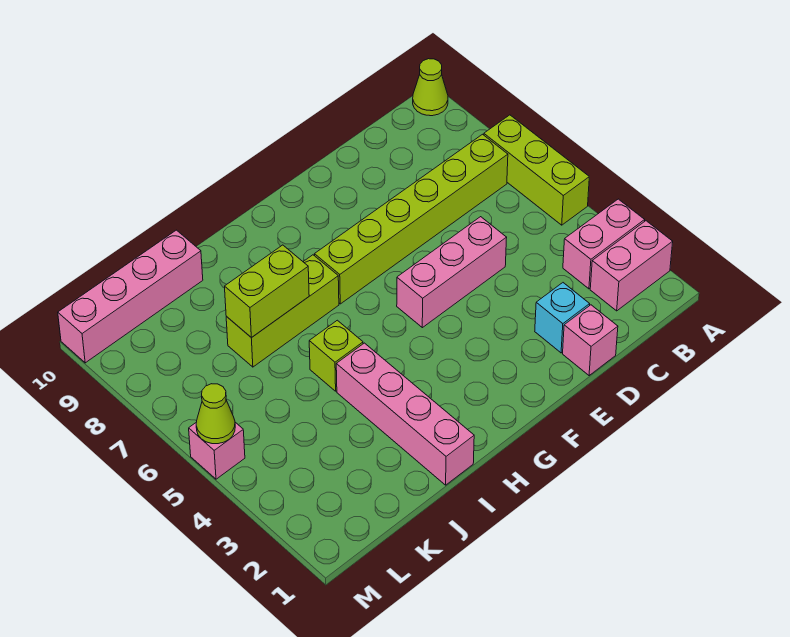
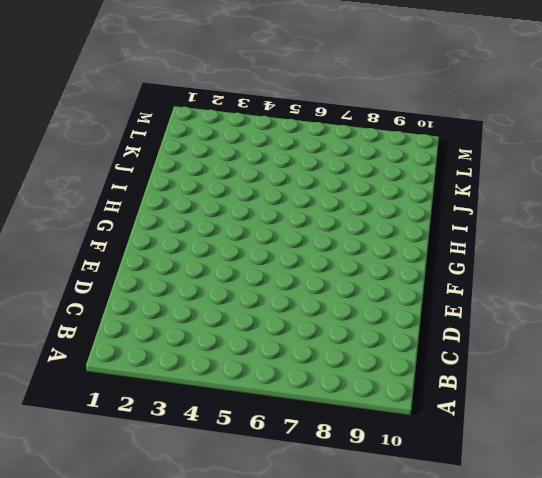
none -> pink 1x2 brick [590,221,673,311]
none -> pink 1x2 brick [563,199,645,289]
none -> lime 1x3 brick [484,115,589,225]

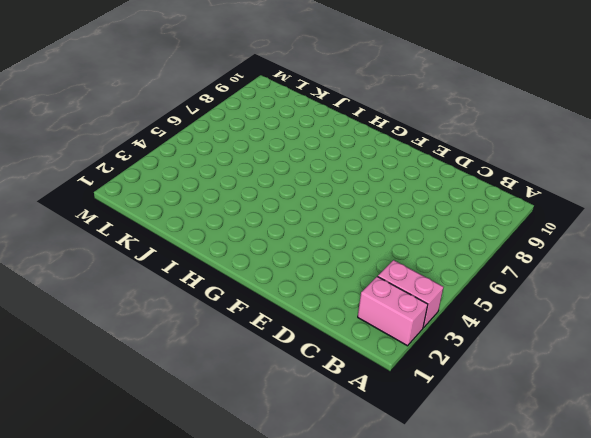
none -> lime 1x3 brick [484,115,589,225]
none -> lime 1x1 cone [413,59,448,116]
none -> lime 1x6 brick [315,134,508,304]

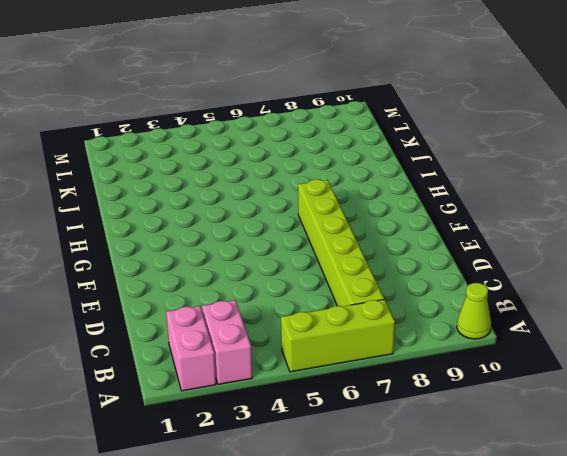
none -> pink 1x1 brick [563,305,618,376]
none -> cyan 1x1 brick [535,283,590,353]
none -> pink 1x3 brick [397,217,507,328]

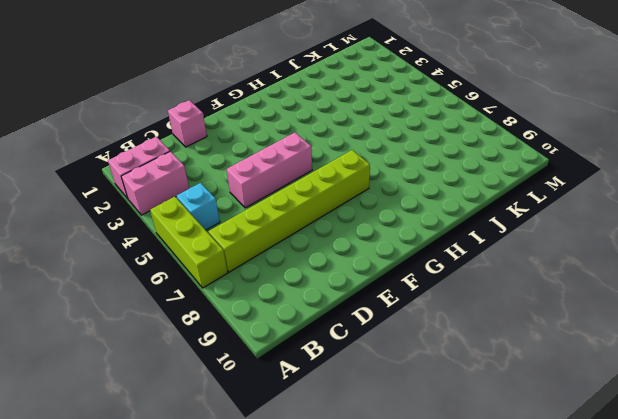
cyan 1x1 brick [176,183,220,230] -> cyan 1x1 brick moved to [535,283,590,353]
none -> lime 1x1 cone [413,59,448,116]
none -> lime 1x3 brick [226,255,339,367]
none -> pink 1x4 brick [336,343,474,485]

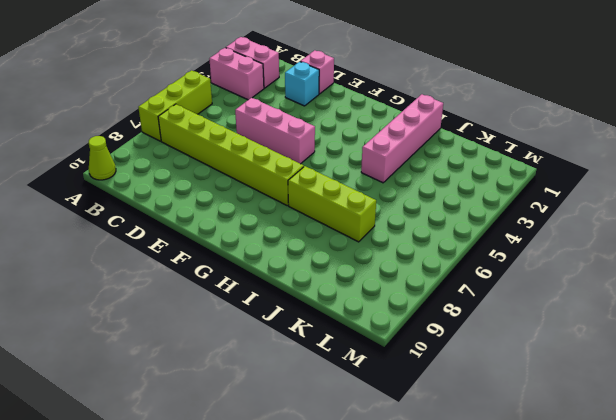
none -> lime 1x1 brick [309,320,363,391]
none -> pink 1x4 brick [58,230,203,363]
none -> pink 1x1 brick [189,422,245,479]

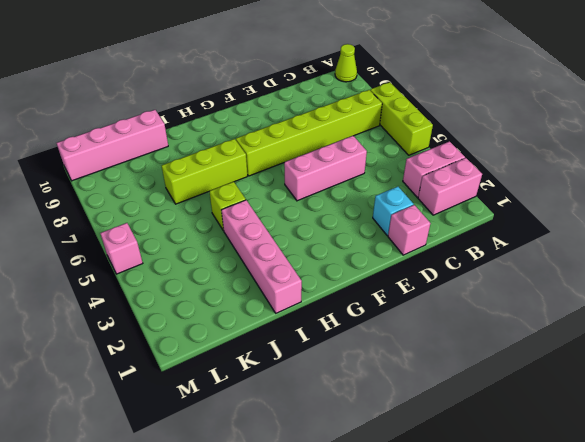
none -> lime 1x2 brick [225,245,309,338]
none -> lime 1x1 cone [196,384,235,444]

